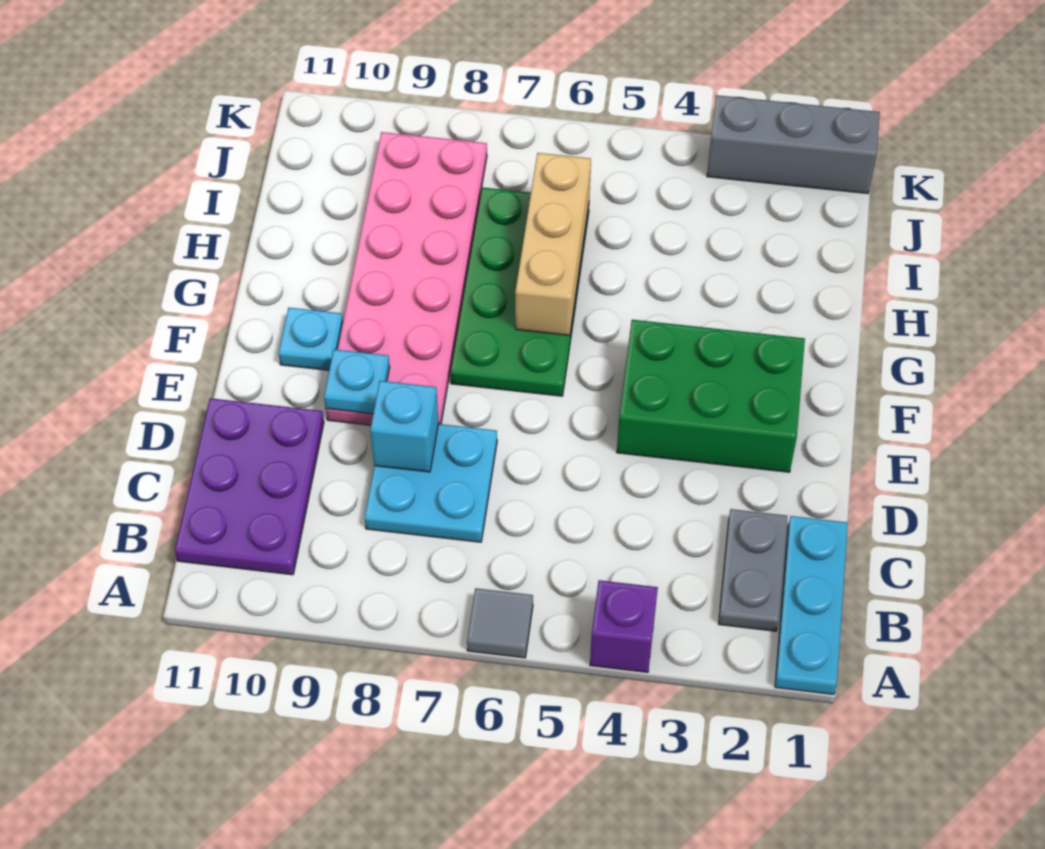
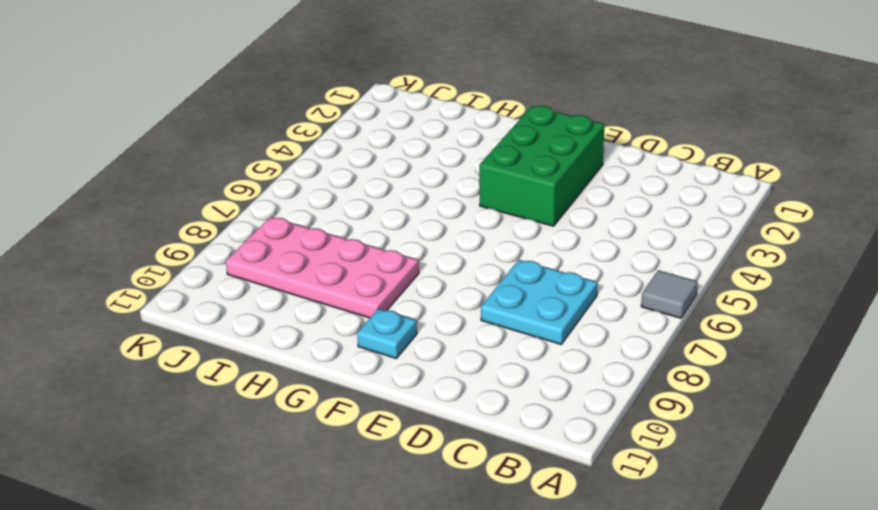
pink 2x4 plate [226,217,419,318] -> pink 2x6 plate [326,132,487,425]
none -> cyan 1x3 plate [775,516,848,694]
none -> purple 1x1 brick [590,580,658,672]
none -> grey 1x2 plate [719,509,788,631]

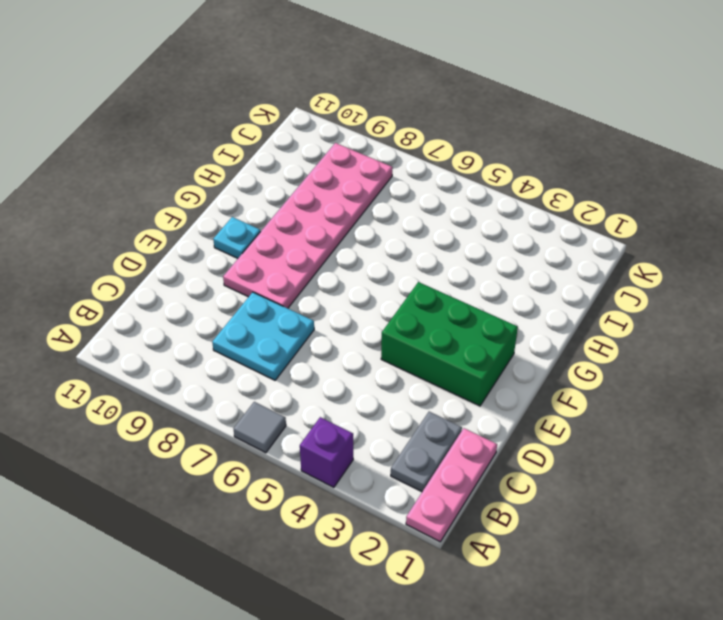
pink 1x3 plate [406,428,497,542] -> cyan 1x3 plate [775,516,848,694]
none -> purple 2x3 plate [175,398,324,575]
none -> green 2x4 plate [450,187,589,396]
none -> grey 1x3 brick [707,95,880,194]

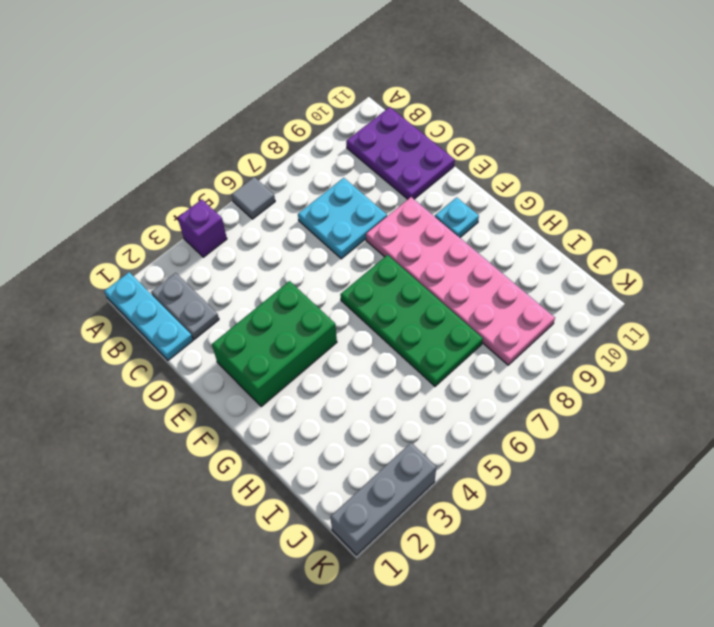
none -> cyan 1x1 brick [370,381,439,472]
none -> cyan 1x1 plate [324,349,390,414]
none -> tan 1x3 brick [515,153,591,335]

